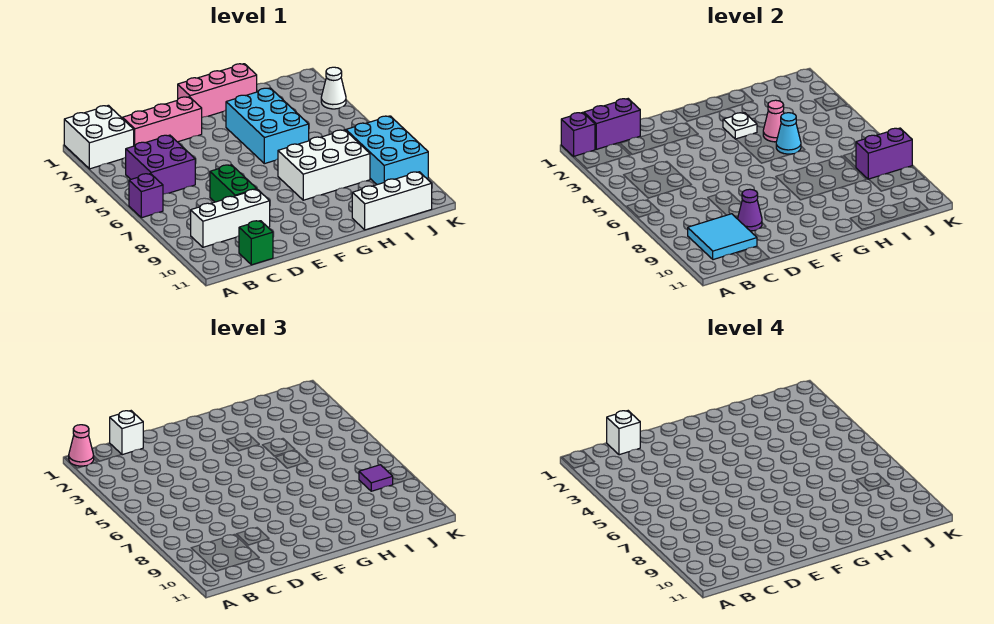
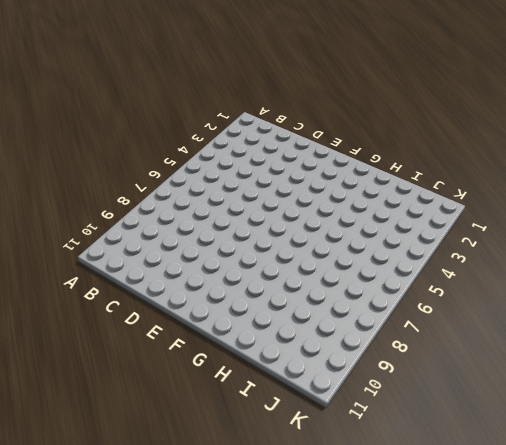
none -> white 2x2 brick [64,105,134,169]
none -> purple 1x1 brick [129,174,163,218]
none -> purple 2x2 brick [126,135,195,194]

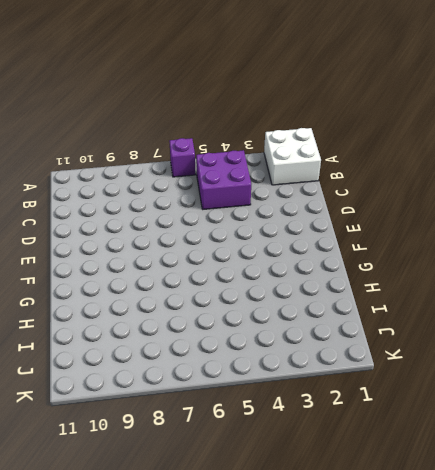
none -> white 1x3 brick [191,189,270,247]
none -> pink 1x3 brick [122,97,202,146]
none -> green 1x1 brick [239,221,273,265]

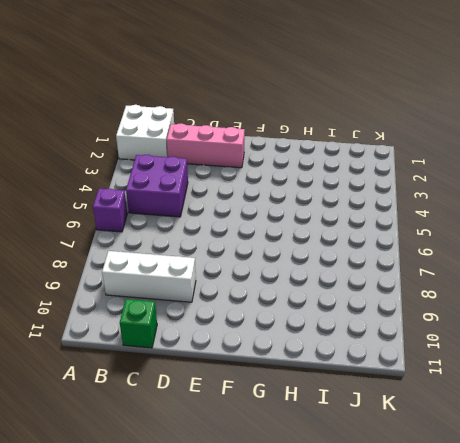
none -> green 1x2 brick [210,165,256,202]
none -> pink 1x3 brick [178,64,257,117]
none -> cyan 2x3 brick [226,88,309,164]

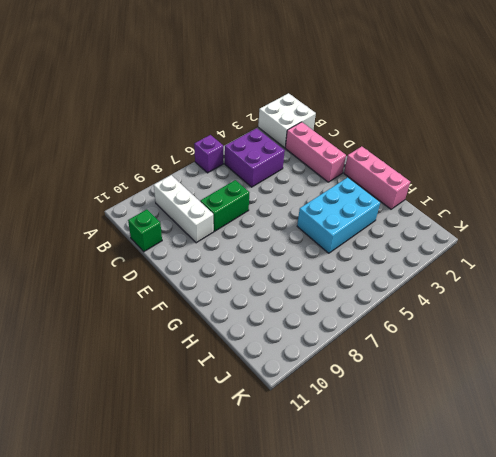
none -> white 2x3 brick [278,130,370,200]
none -> white 1x3 brick [352,172,432,230]
none -> cyan 2x3 brick [346,116,428,185]

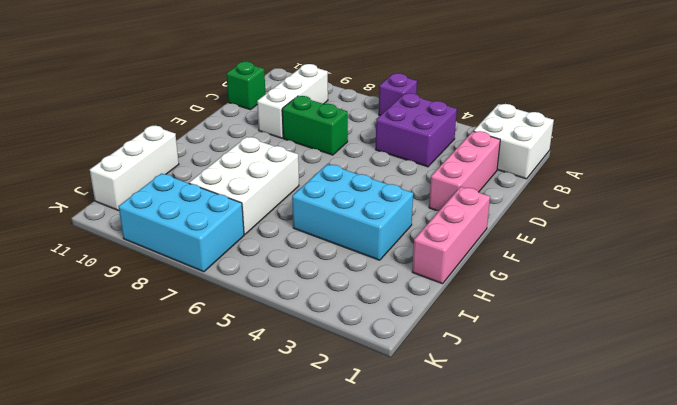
none -> white 1x1 cone [321,67,346,109]
none -> purple 1x1 brick [561,112,595,156]
none -> purple 1x2 brick [584,99,640,149]

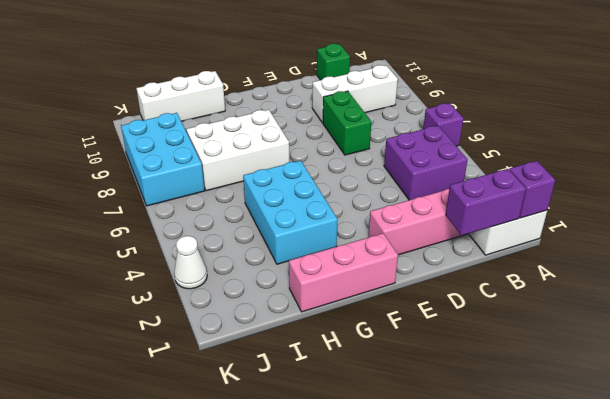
none -> cyan 2x2 tile [688,214,757,260]
none -> purple 1x1 cone [738,189,762,231]
none -> white 1x1 plate [723,113,757,139]

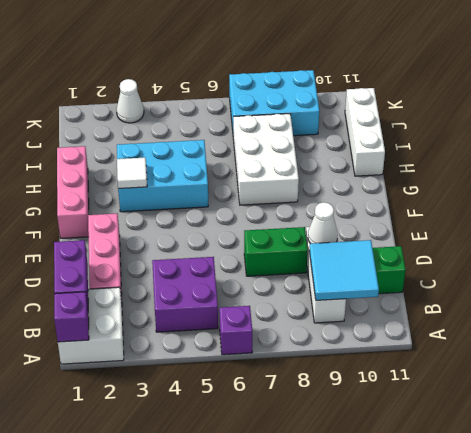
white 1x1 cone [308,202,338,244] -> purple 1x1 cone [738,189,762,231]
white 1x1 tile [117,158,147,189] -> white 1x1 plate [723,113,757,139]
none -> pink 1x1 cone [763,100,784,142]
none -> cyan 1x1 cone [776,113,801,154]
none -> purple 1x2 brick [856,128,912,179]

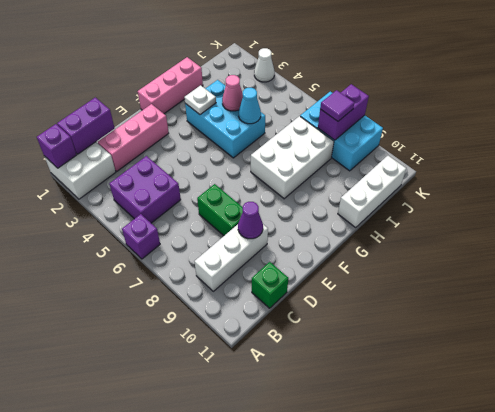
none -> cyan 2x2 tile [688,214,757,260]
none -> pink 1x1 cone [69,425,94,466]
none -> white 1x1 brick [110,411,143,455]

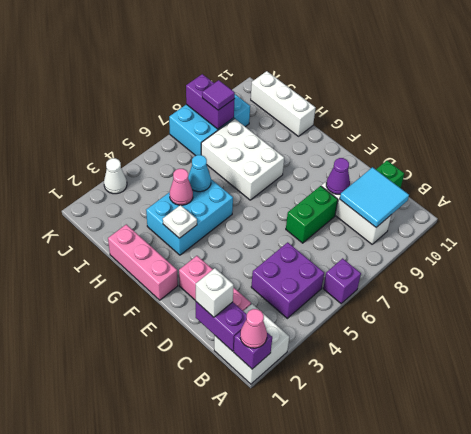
none -> white 1x1 brick [607,411,640,455]

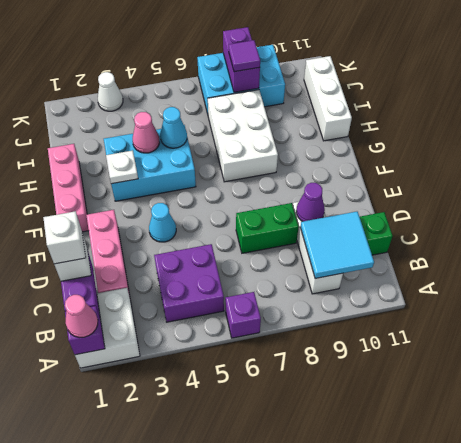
cyan 1x1 cone [149,203,176,242] -> none

